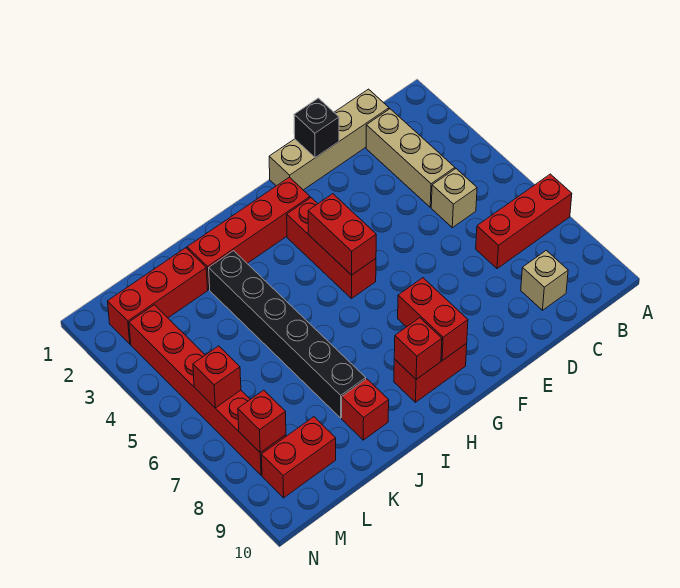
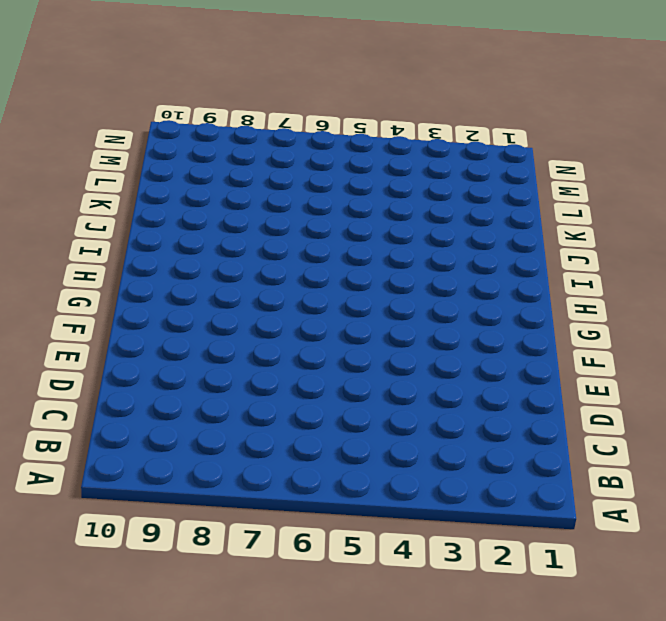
none -> red 1x3 brick [476,174,572,269]
none -> tan 1x4 brick [269,89,389,190]
none -> tan 1x3 brick [366,109,455,207]

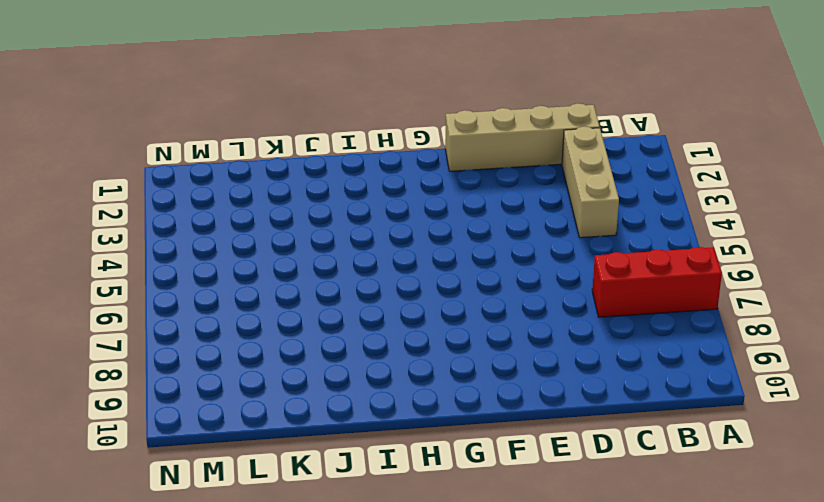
none -> tan 1x1 brick [431,169,477,228]
none -> tan 1x1 brick [521,250,568,310]
none -> red 1x4 brick [187,177,310,290]

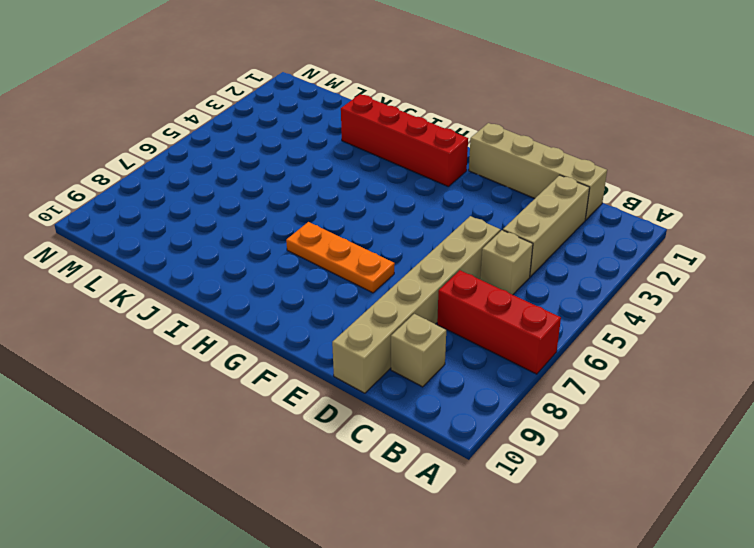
tan 1x6 brick [332,216,500,393] -> none
orange 1x3 plate [286,222,395,293] -> none
none -> red 1x3 brick [287,198,376,299]
none -> red 1x2 brick [394,343,467,402]
none -> black 1x6 brick [209,251,366,418]

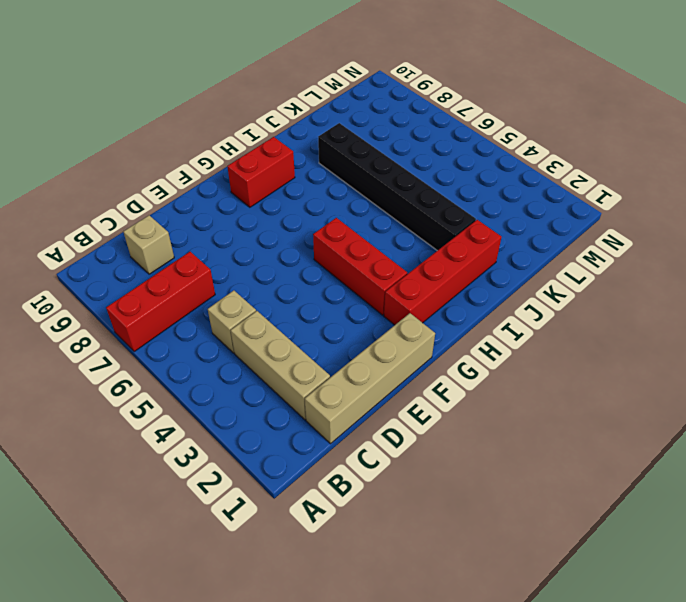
none -> red 1x1 brick [342,379,389,440]
none -> red 1x3 brick [108,248,208,344]
none -> red 1x2 brick [261,417,336,498]

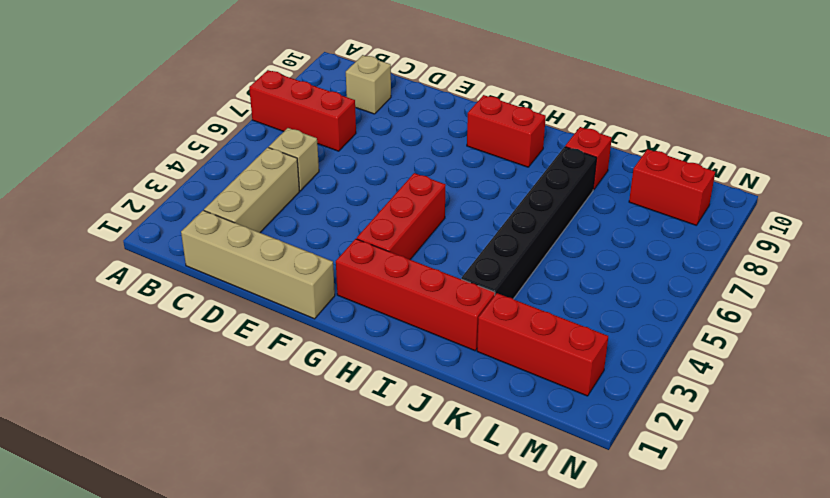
none -> red 1x6 brick [129,305,286,475]
none -> black 1x1 brick [294,98,339,158]
none -> red 1x2 brick [308,194,376,275]

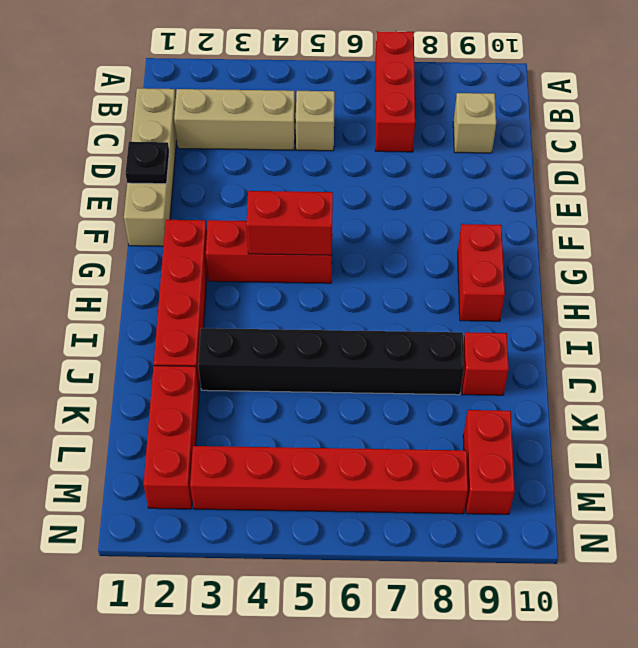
black 1x1 plate [126,142,169,184] -> black 1x1 brick [294,98,339,158]
none -> red 1x2 brick [398,278,468,361]
none -> red 1x1 brick [394,318,442,379]
none -> red 1x1 brick [193,346,241,408]

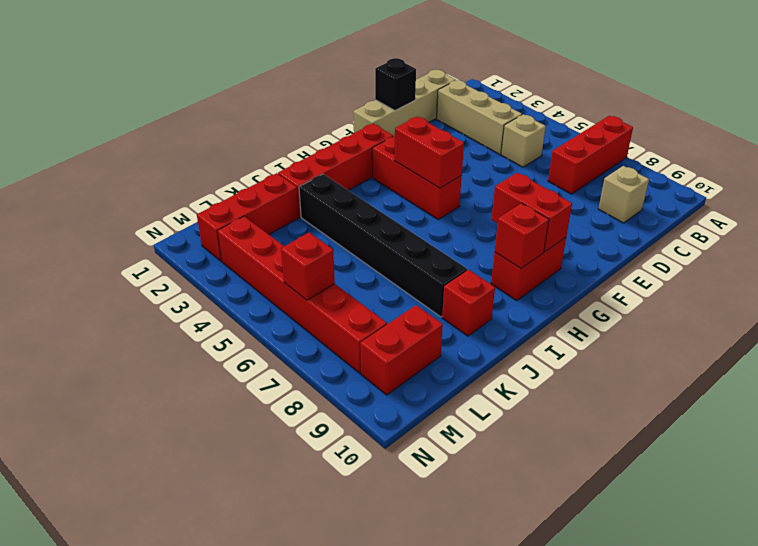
none -> red 1x1 brick [238,390,286,453]

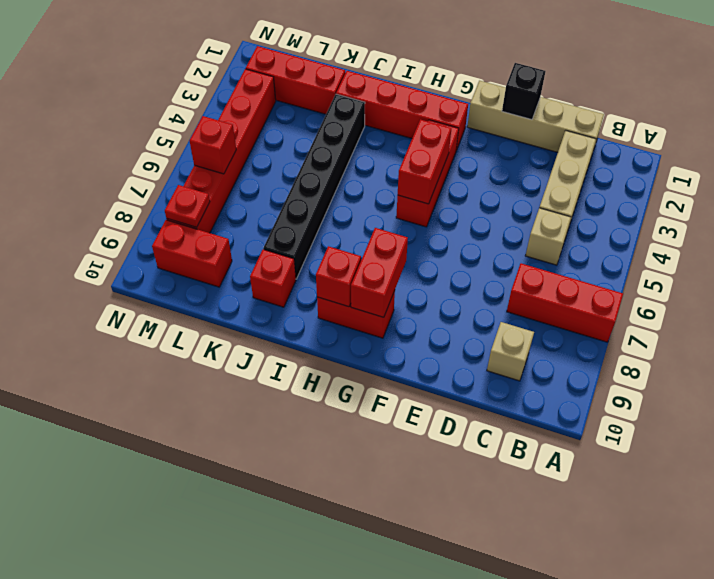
red 1x1 plate [165,185,210,227] -> red 1x1 brick [238,390,286,453]

